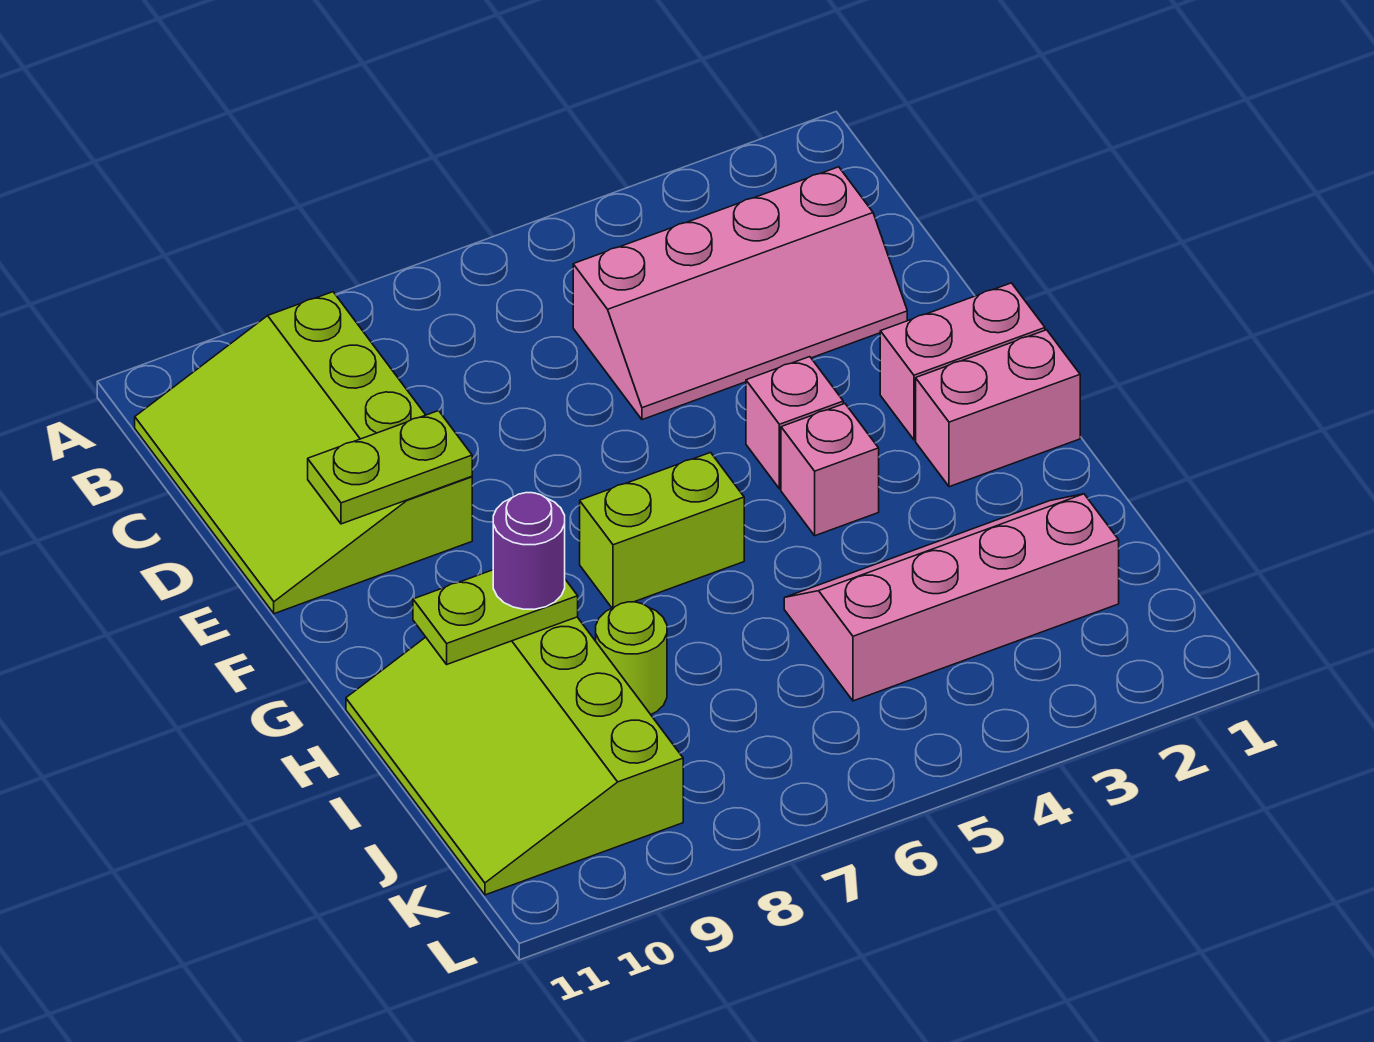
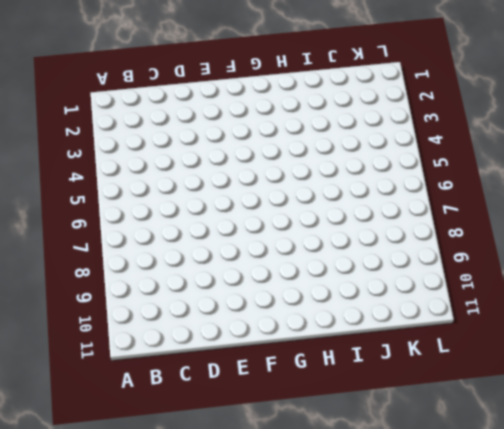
none -> lime 3x4 slope [135,292,472,614]
none -> pink 2x4 slope [573,167,907,420]
none -> pink 1x2 brick [880,283,1045,440]

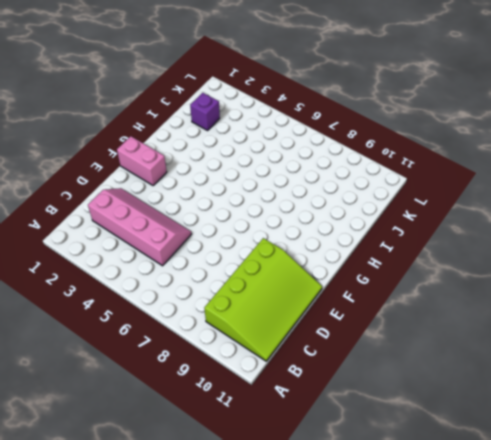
purple 1x1 brick [190,93,220,130] -> pink 2x4 slope [784,494,1119,701]
none -> pink 1x1 brick [746,357,843,489]
none -> pink 1x2 brick [916,330,1080,487]
none -> pink 1x1 brick [781,404,879,536]

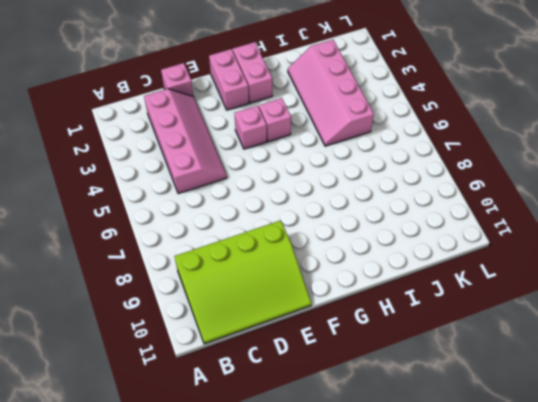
pink 1x1 brick [161,63,193,96] -> none
none -> lime 1x2 brick [580,453,744,608]
none -> lime 3x4 slope [346,617,683,895]
none -> lime 1x1 round brick [596,602,667,714]

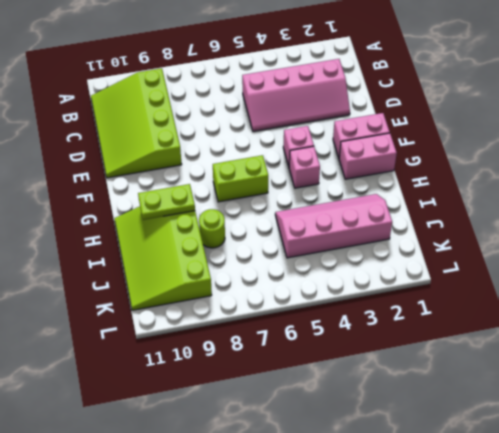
none -> lime 1x2 plate [308,411,472,524]
none -> purple 1x1 round brick [493,493,565,609]

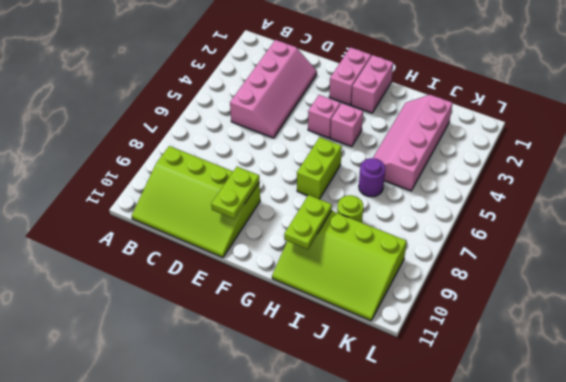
purple 1x1 round brick [359,158,385,197] -> purple 1x1 round brick moved to [493,493,565,609]

